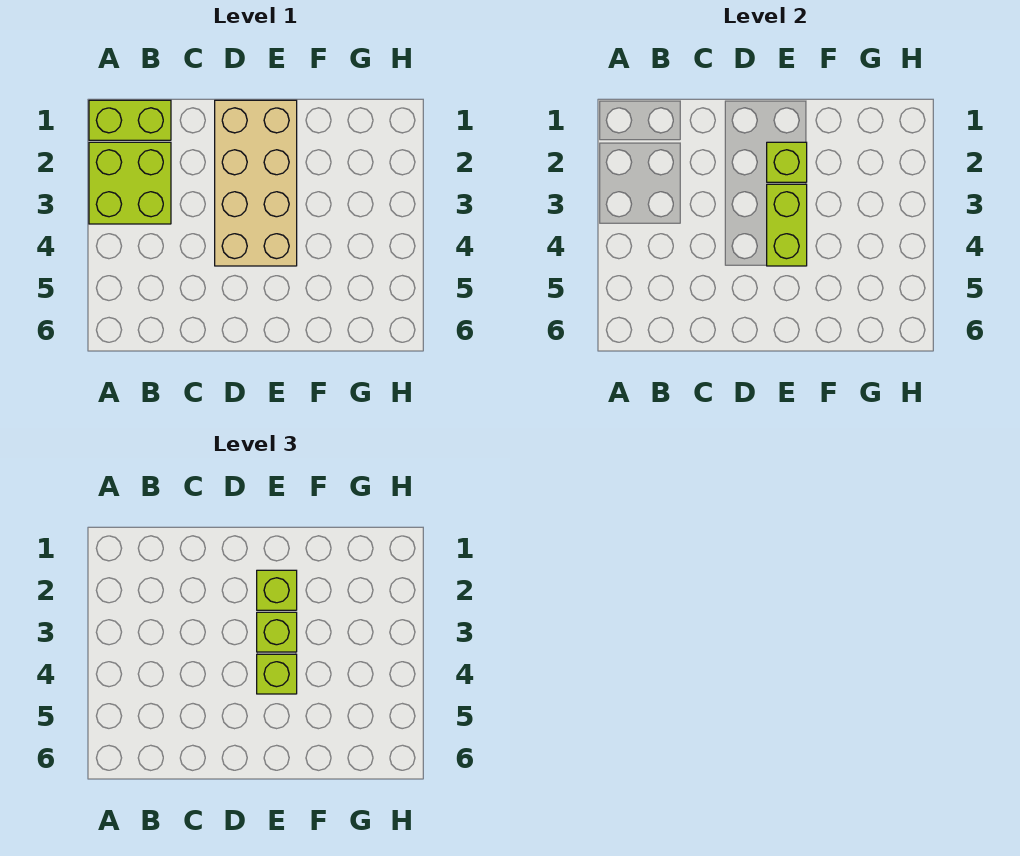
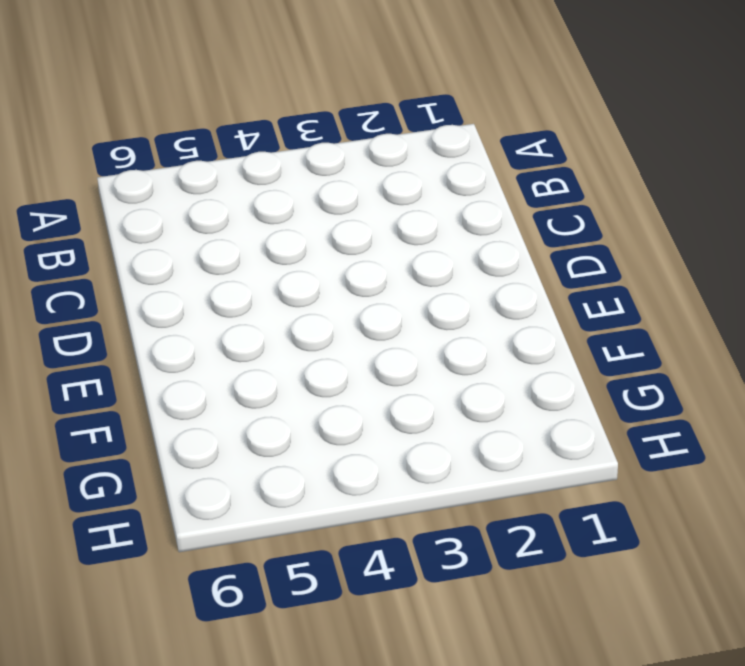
none -> lime 1x2 brick [89,100,171,140]
none -> lime 2x2 brick [89,142,171,224]

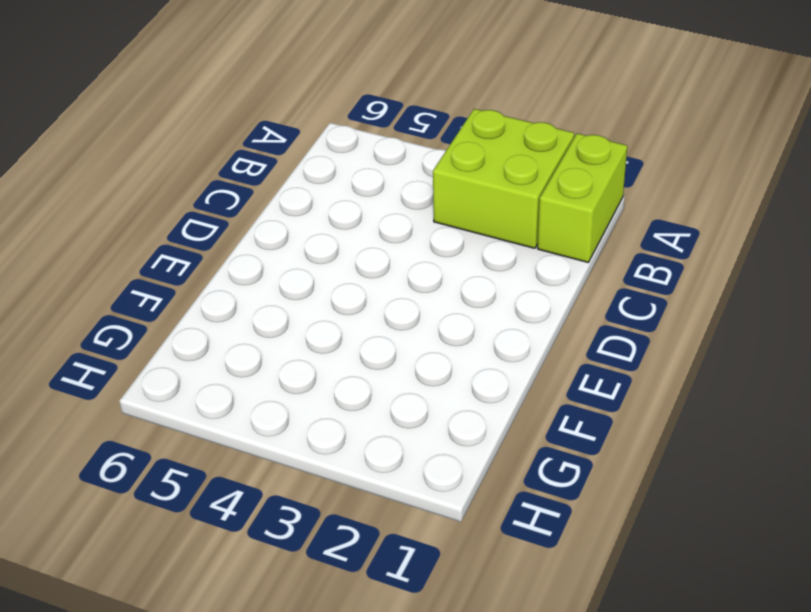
none -> tan 2x4 brick [215,100,297,266]
none -> lime 1x1 brick [767,142,807,182]

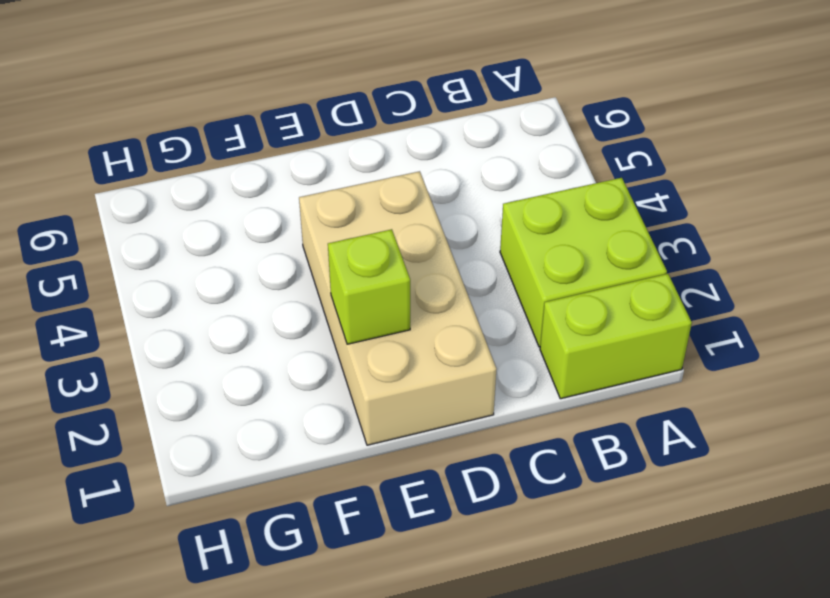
none -> lime 1x2 brick [767,184,807,266]
none -> lime 1x1 brick [257,570,297,610]

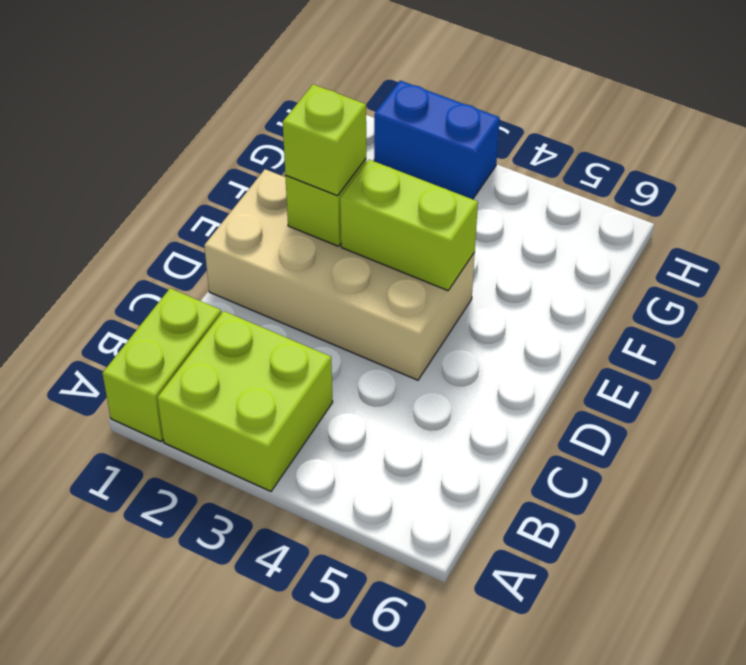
blue 1x2 brick [374,81,500,199] -> none
none -> lime 1x1 brick [257,612,297,652]
none -> lime 1x1 brick [257,654,297,694]

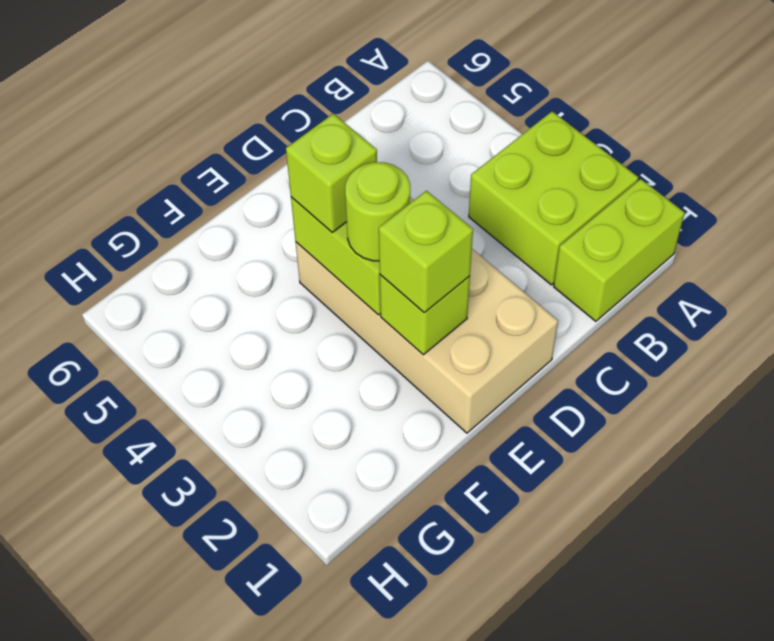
lime 1x1 round brick [345,162,410,261] -> lime 1x1 brick [257,612,297,652]

